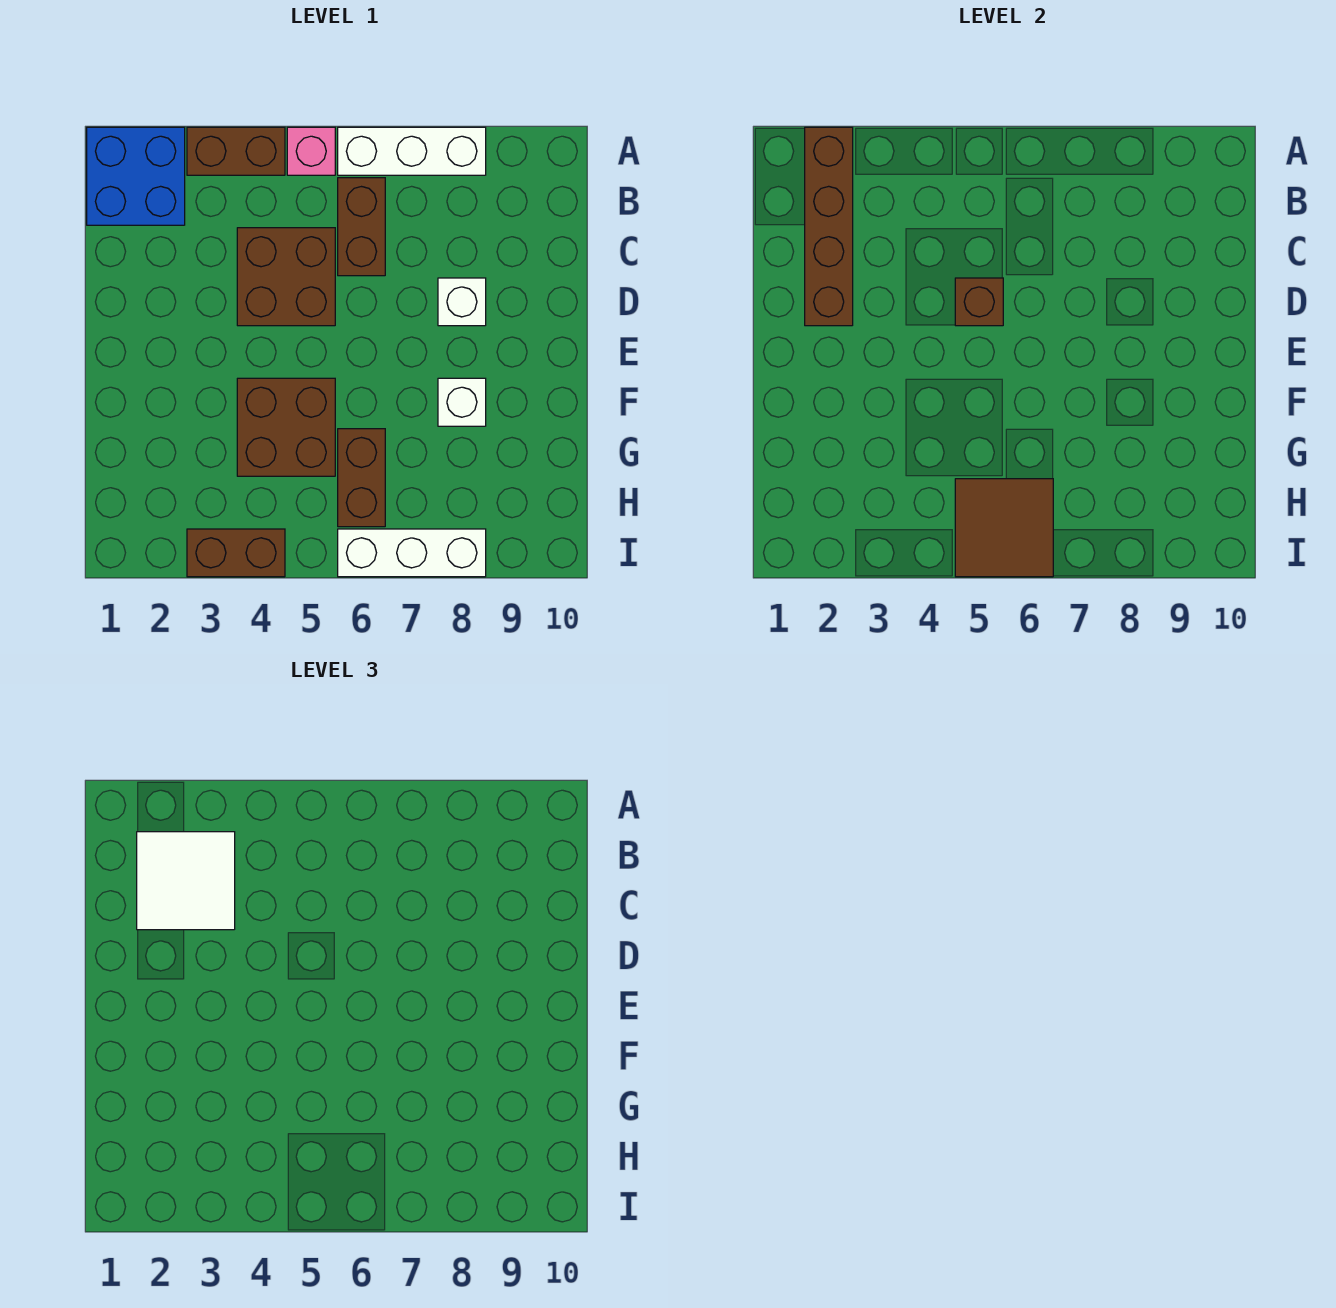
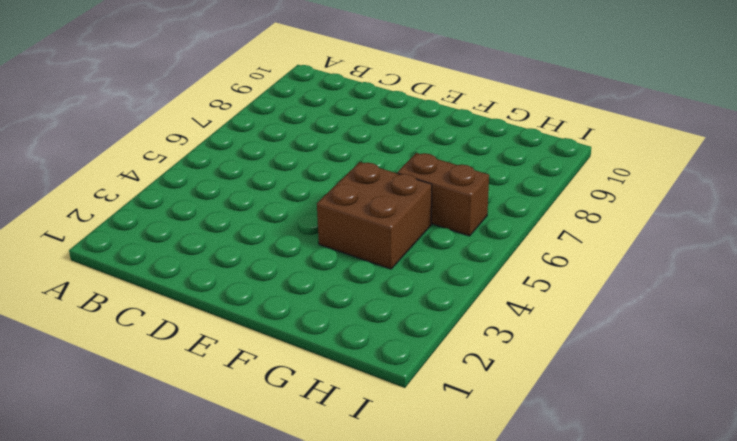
none -> blue 2x2 brick [87,127,185,225]
none -> brown 1x2 brick [187,127,285,175]
none -> pink 1x1 brick [287,127,335,175]

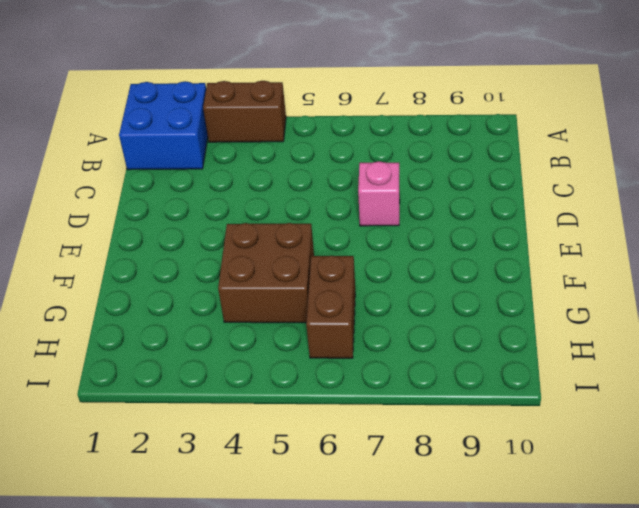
pink 1x1 brick [358,161,400,226] -> pink 1x1 brick moved to [287,127,335,175]
none -> white 1x3 brick [338,127,486,175]
none -> brown 1x2 brick [338,178,385,276]
none -> brown 2x2 brick [237,228,335,326]

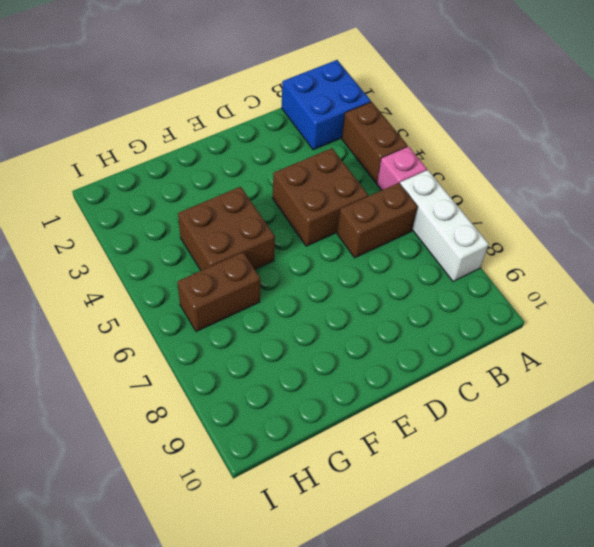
none -> white 1x1 brick [438,278,486,326]
none -> white 1x1 brick [438,378,486,426]
none -> brown 1x2 brick [187,529,285,577]

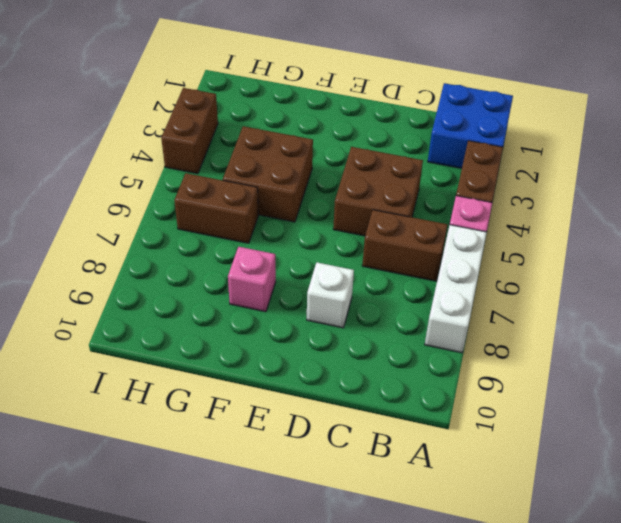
pink 1x1 brick [228,247,276,312] -> white 1x1 brick [438,378,486,426]
none -> white 1x3 brick [338,529,486,577]
none -> brown 1x4 brick [805,127,853,326]
none -> brown 1x1 brick [955,278,1003,326]

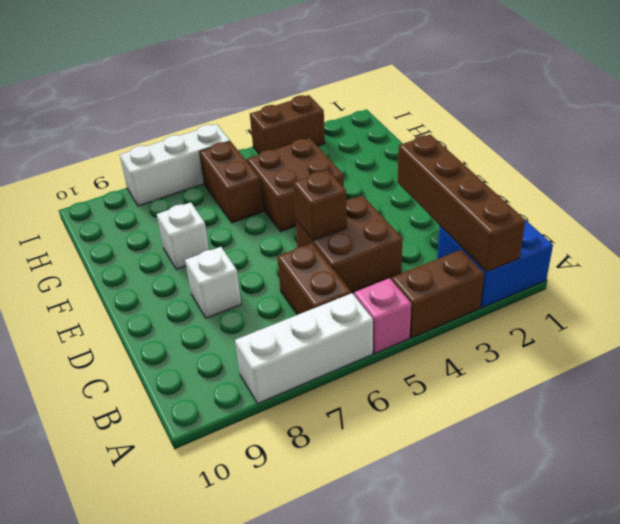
none -> brown 2x2 tile [955,479,1053,577]
none -> white 2x2 tile [137,832,235,930]

